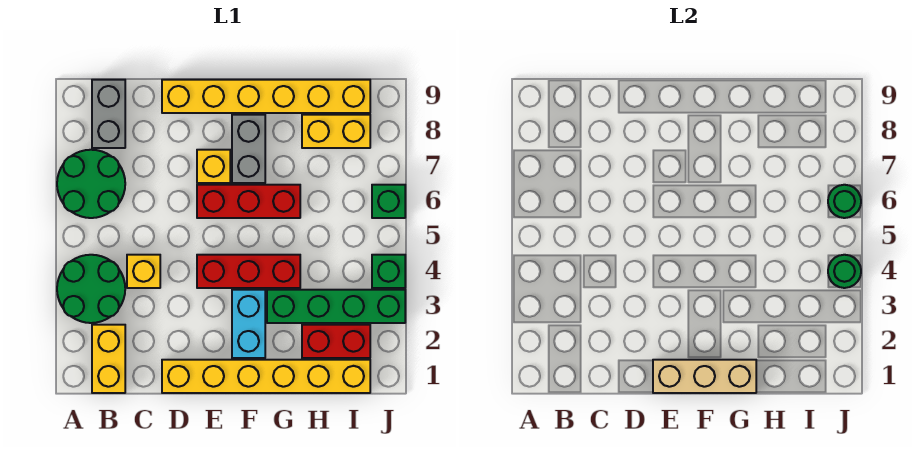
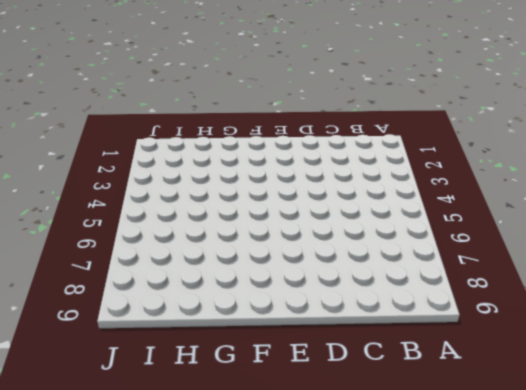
none -> green 2x2 round brick [57,255,125,323]
none -> green 2x2 round brick [57,150,125,218]
none -> yellow 1x2 brick [92,325,125,393]

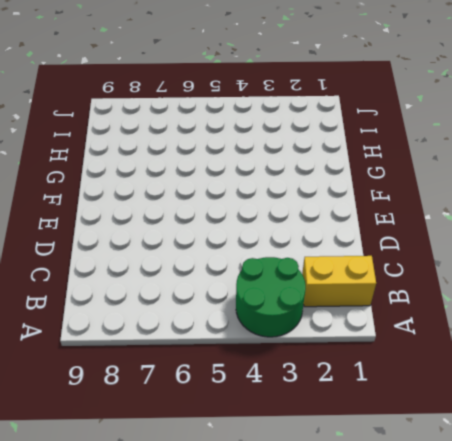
none -> green 2x2 round brick [57,150,125,218]
none -> grey 1x2 brick [92,80,125,148]
none -> yellow 1x1 brick [127,255,160,288]

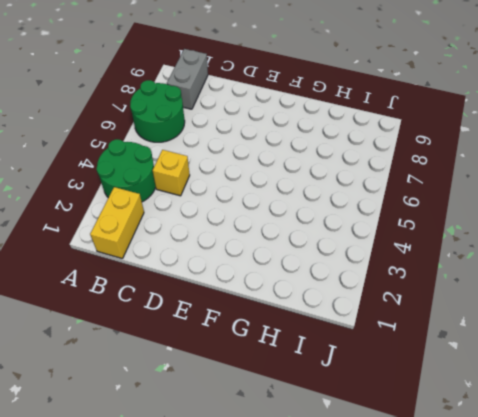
none -> yellow 1x6 brick [162,360,370,393]
none -> yellow 1x6 brick [162,80,370,113]
none -> red 1x3 brick [197,255,300,288]

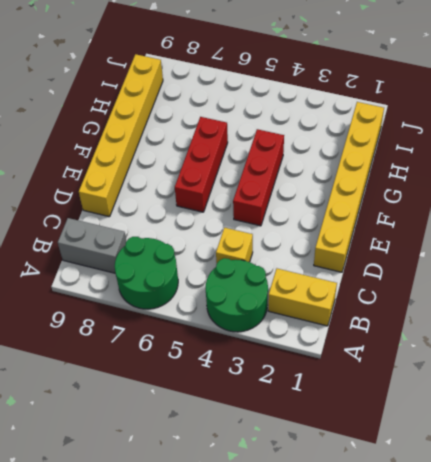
none -> yellow 1x1 brick [197,150,230,183]
none -> cyan 1x2 brick [232,290,265,358]
none -> grey 1x2 brick [232,115,265,183]

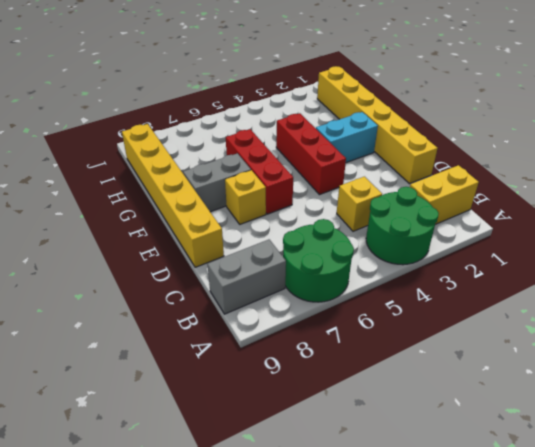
none -> green 1x4 brick [267,290,405,323]
none -> red 1x2 brick [302,325,370,358]
none -> yellow 1x2 brick [302,115,370,148]

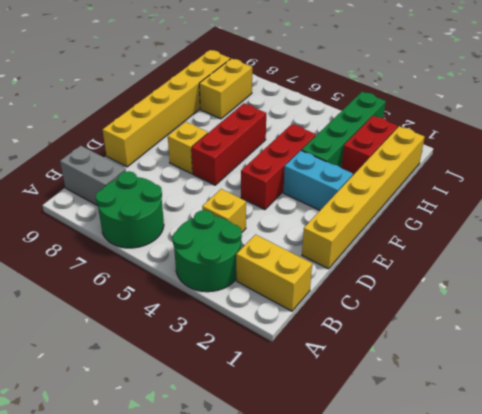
none -> grey 1x2 brick [232,115,265,183]
none -> green 1x1 brick [372,255,405,288]
none -> green 1x1 brick [372,185,405,218]

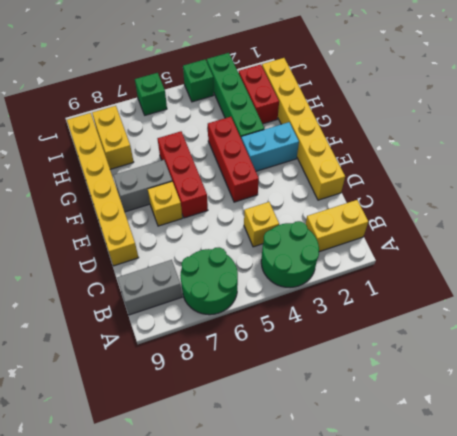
none -> tan 1x3 brick [653,360,756,393]
none -> green 1x1 round brick [828,255,861,288]
none -> green 1x1 round brick [828,185,861,218]

